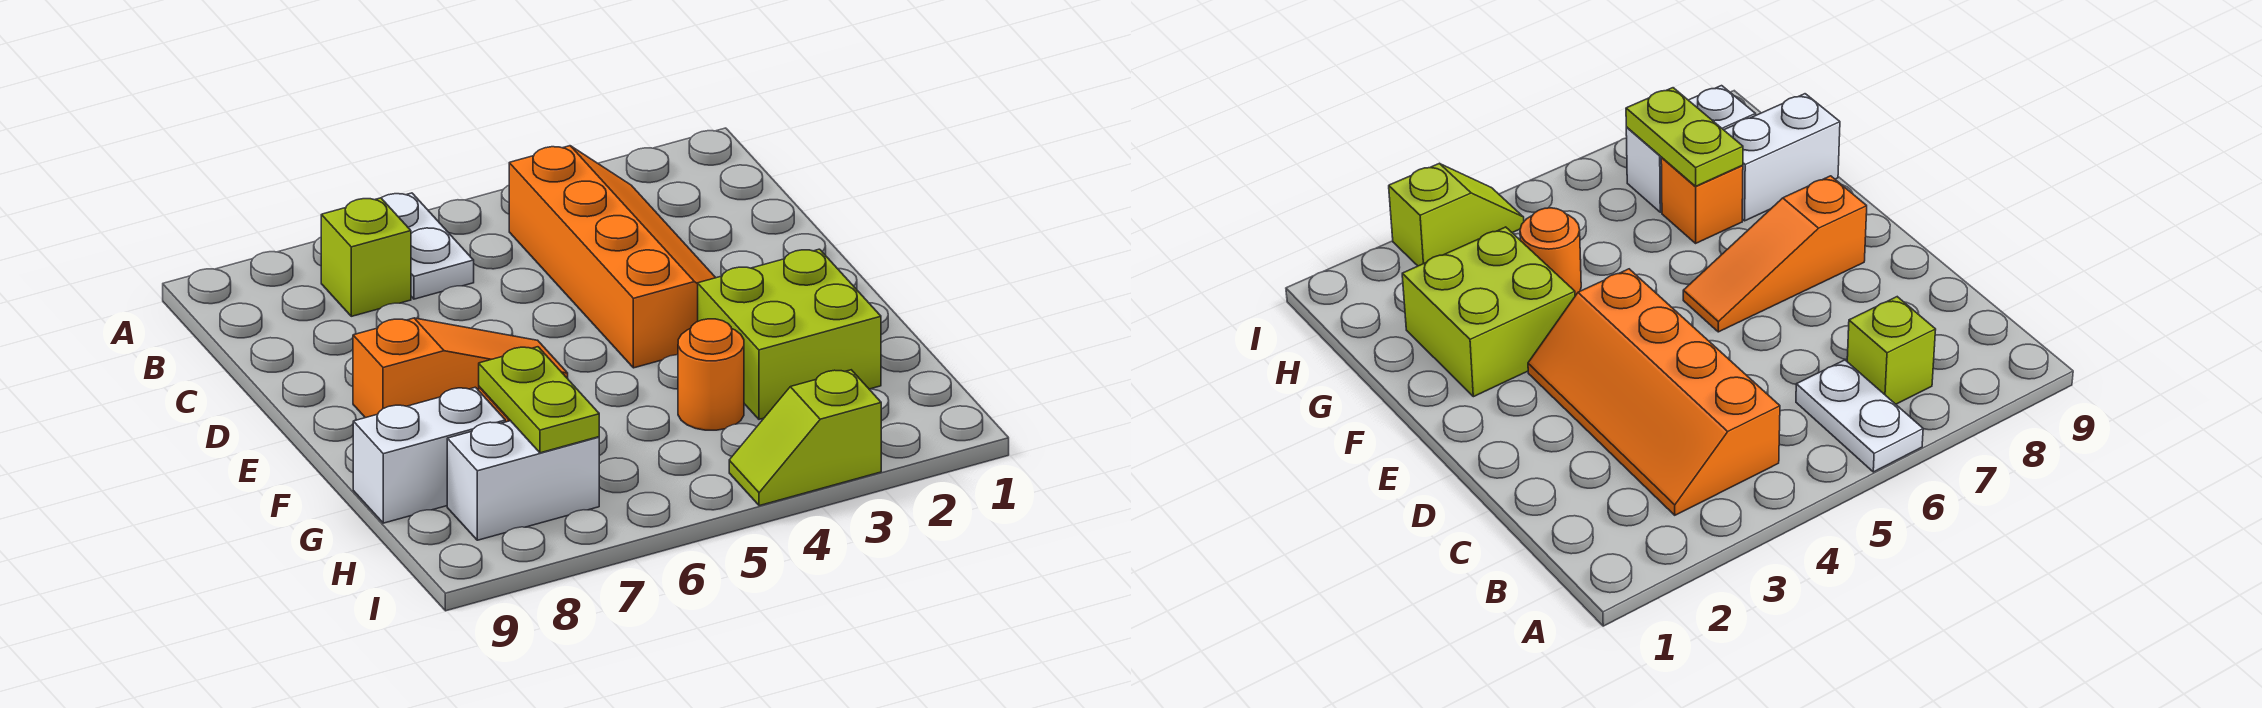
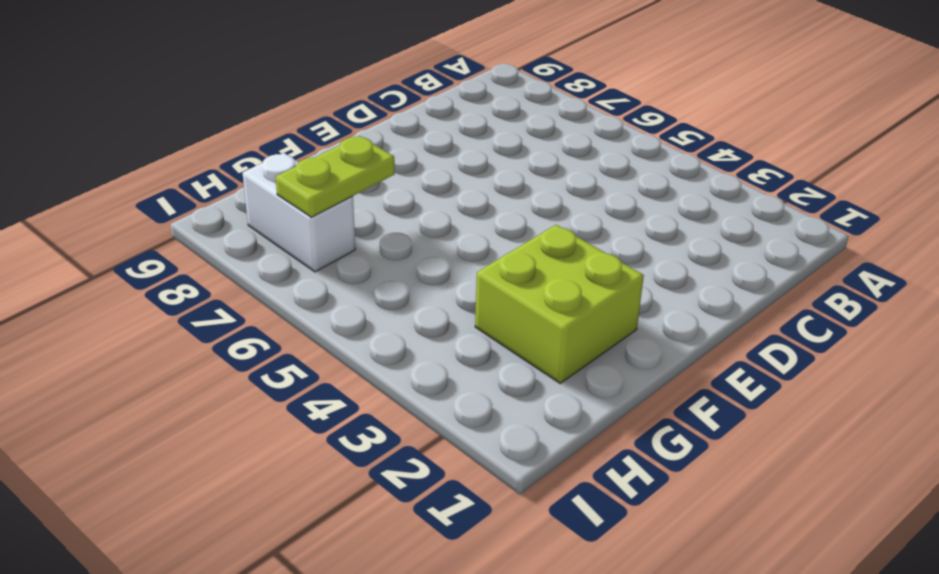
none -> white 1x2 plate [382,193,474,299]
none -> orange 2x4 slope [509,146,716,368]

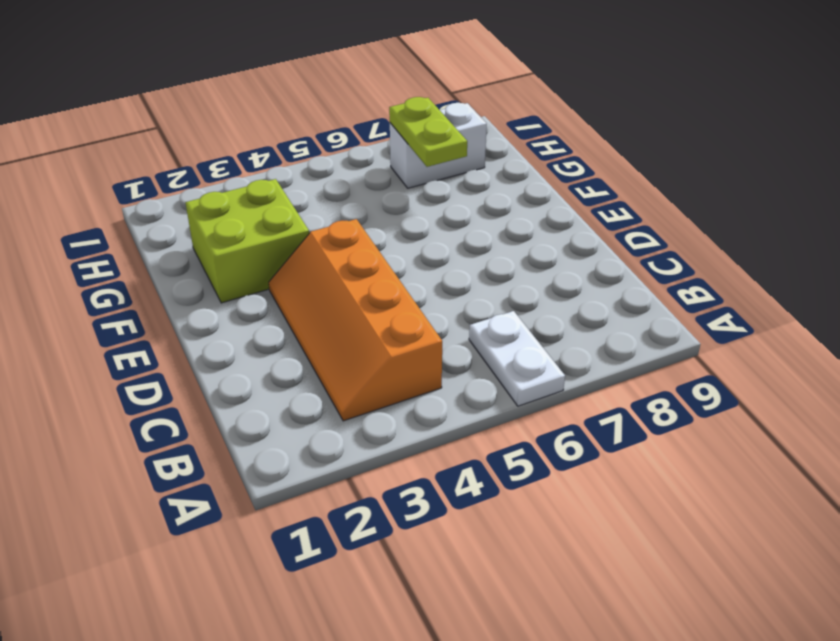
none -> lime 1x1 brick [321,198,411,316]
none -> orange 1x3 slope [353,318,568,418]

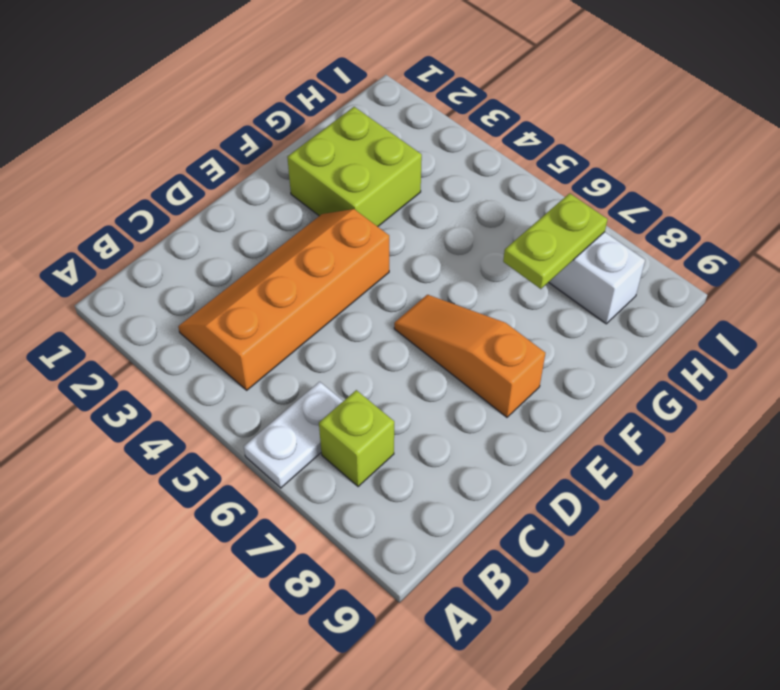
none -> orange 1x1 round brick [678,319,744,430]
none -> orange 1x1 brick [1661,158,1743,243]

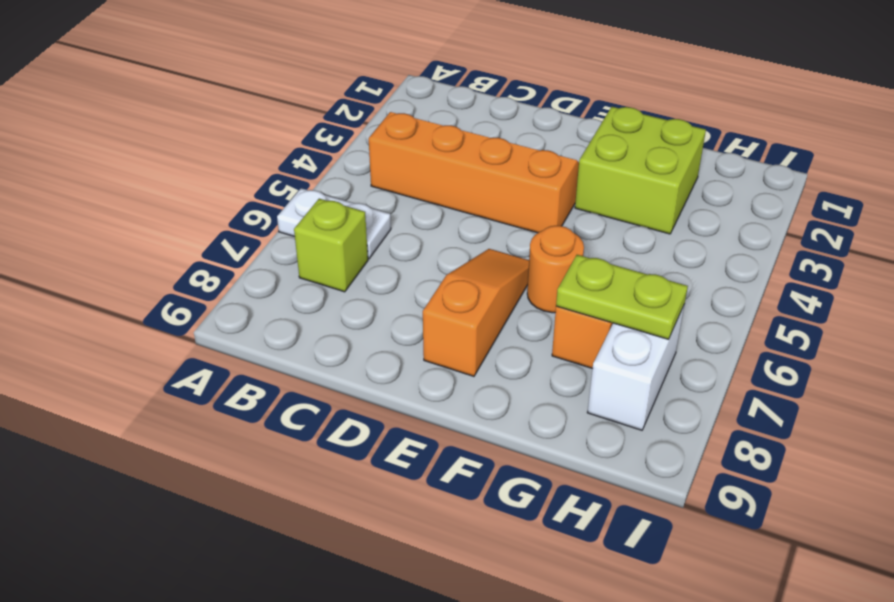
orange 1x1 round brick [527,226,584,313] -> orange 1x1 round brick moved to [678,319,744,430]
none -> white 1x2 brick [353,387,505,523]
none -> lime 1x2 slope [729,370,881,506]

